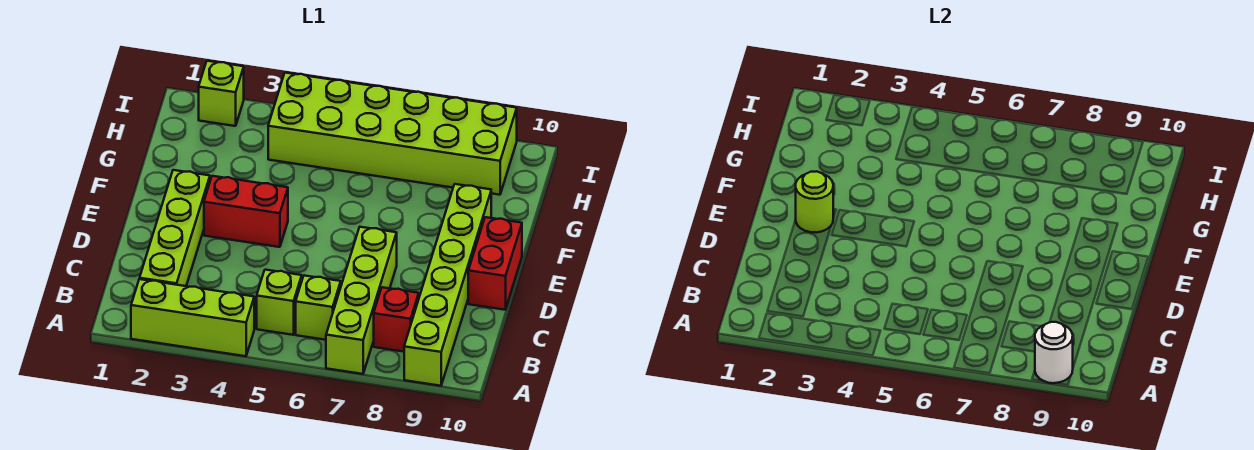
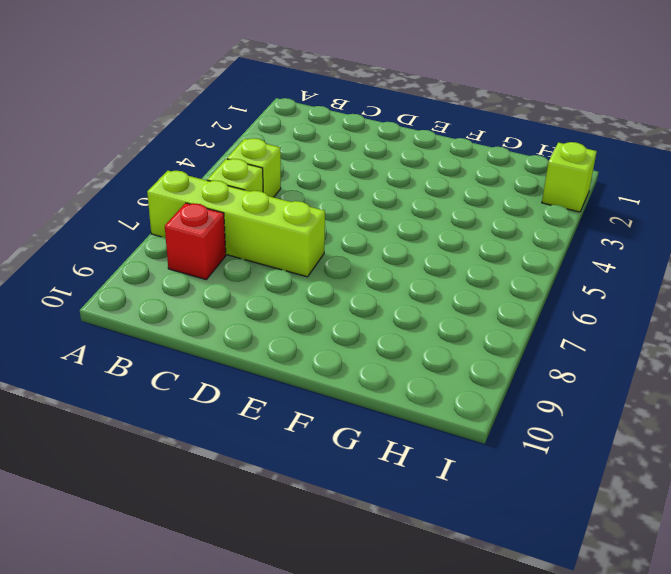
none -> lime 1x3 brick [131,279,254,356]
none -> lime 1x6 brick [404,184,491,386]
none -> lime 1x4 brick [140,170,210,286]

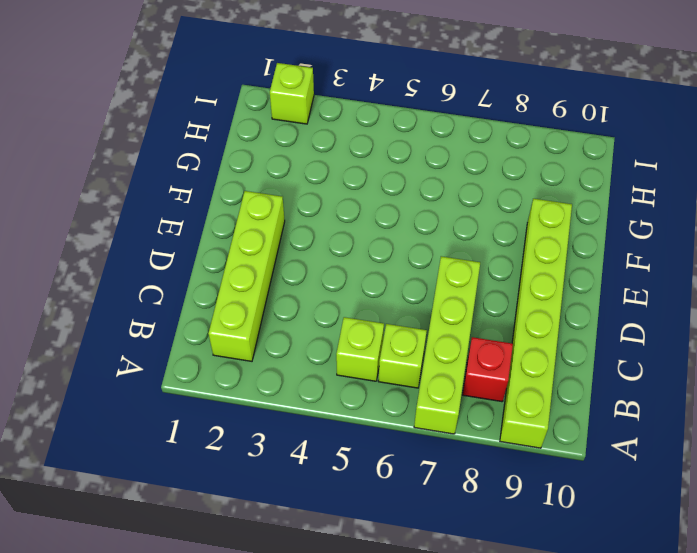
none -> lime 1x3 brick [131,279,254,356]
none -> red 1x2 brick [468,217,522,310]
none -> red 1x2 brick [204,176,288,247]

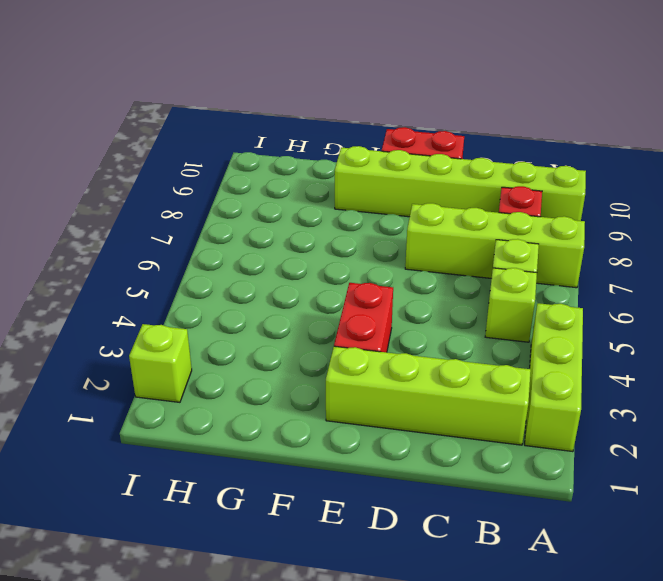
none -> lime 2x6 brick [268,73,517,195]
none -> white 1x1 round brick [1035,322,1073,383]
none -> lime 1x1 round brick [796,171,833,232]

